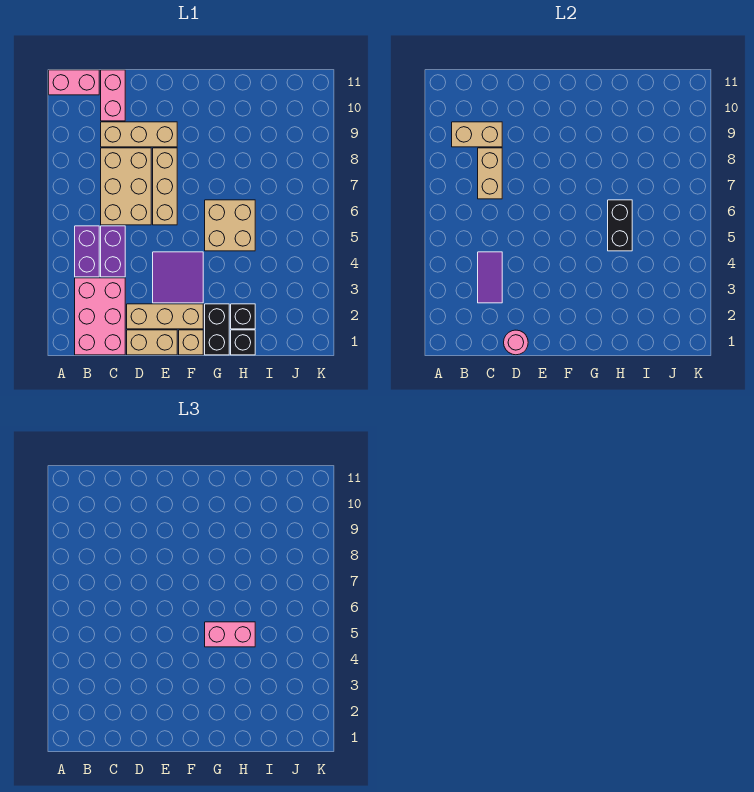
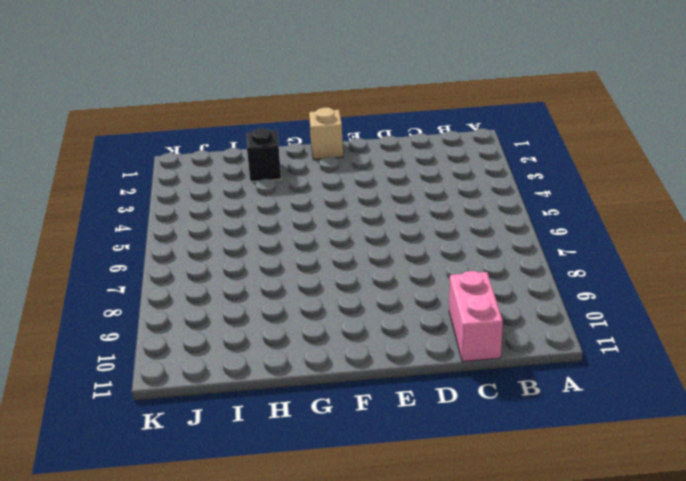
none -> pink 1x2 brick [49,70,99,95]
none -> pink 2x3 brick [75,278,125,355]
none -> purple 1x2 brick [75,226,99,277]

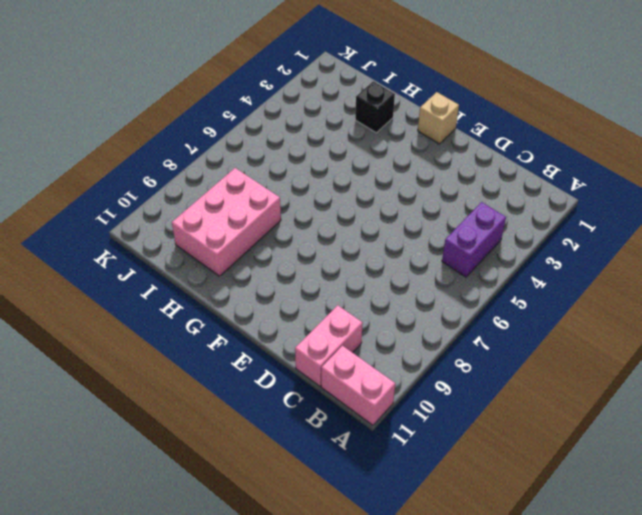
pink 2x3 brick [172,168,281,276] -> pink 2x3 brick moved to [75,278,125,355]
none -> purple 1x2 brick [101,226,125,277]
none -> tan 2x3 brick [101,148,151,225]
none -> tan 1x3 brick [101,122,177,147]

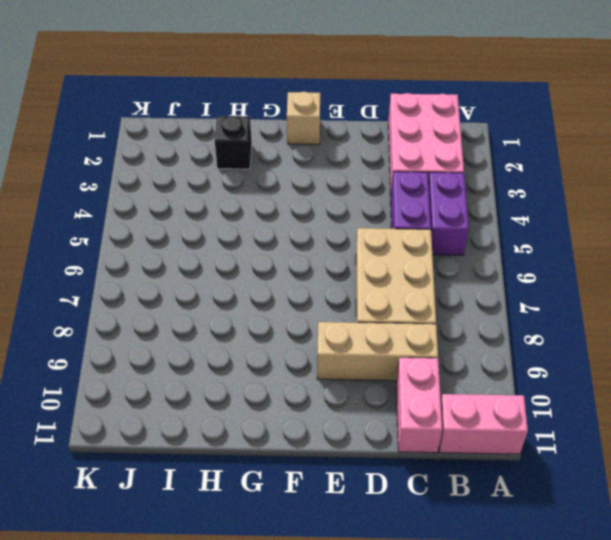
none -> tan 1x2 brick [127,330,177,355]
none -> tan 1x3 brick [127,304,203,329]
none -> purple 2x2 tile [153,252,203,303]

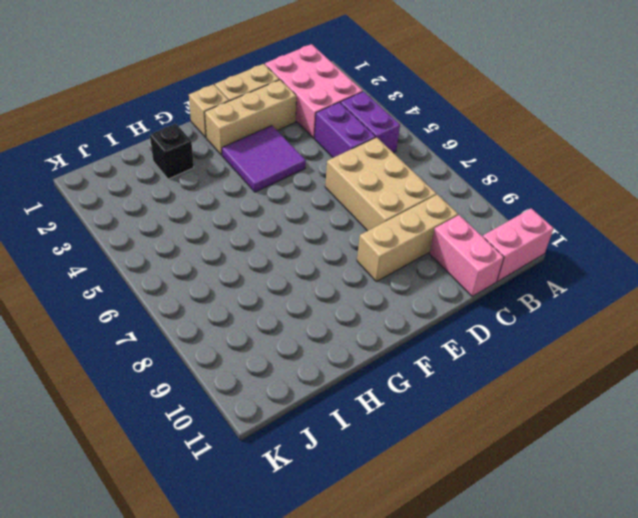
none -> tan 1x3 brick [153,148,177,225]
none -> black 1x2 brick [205,304,229,355]
none -> tan 2x2 brick [205,200,255,251]

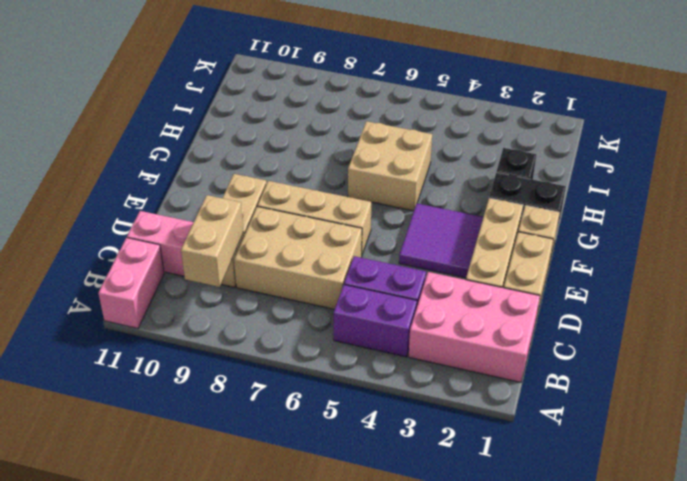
none -> black 1x1 brick [231,330,255,355]
none -> purple 1x2 tile [478,252,502,303]
none -> tan 1x2 brick [478,148,502,199]

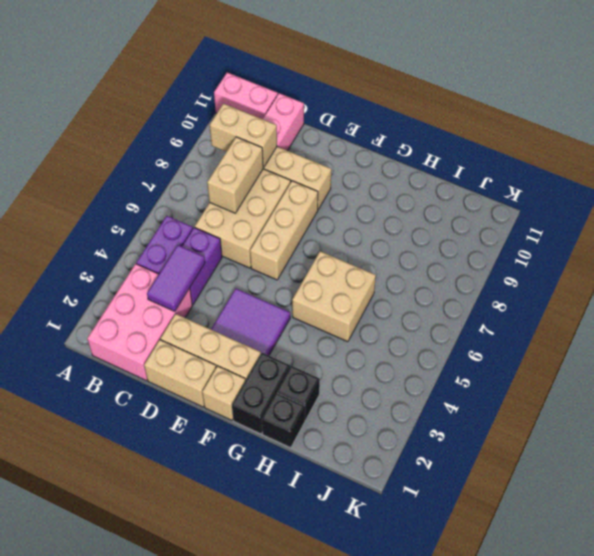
none -> pink 1x1 round brick [504,330,528,355]
none -> black 1x2 brick [608,200,632,251]
none -> pink 1x2 brick [205,622,255,647]

